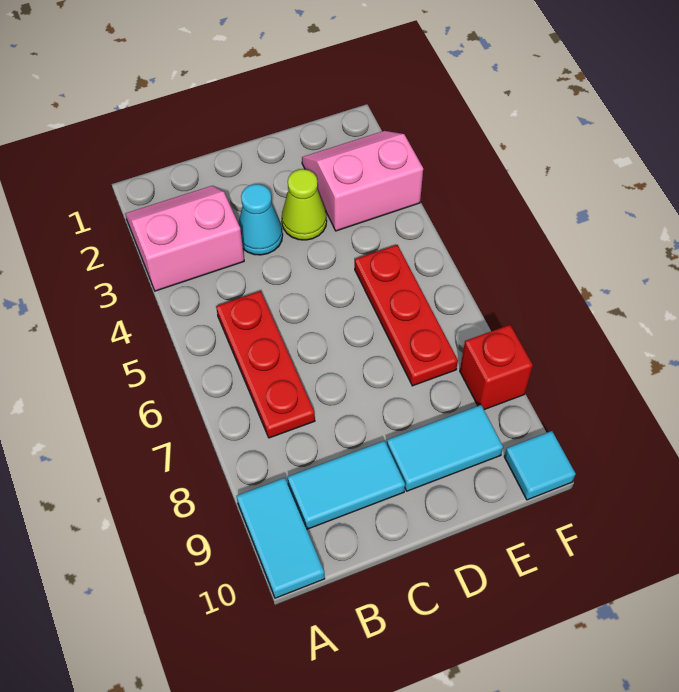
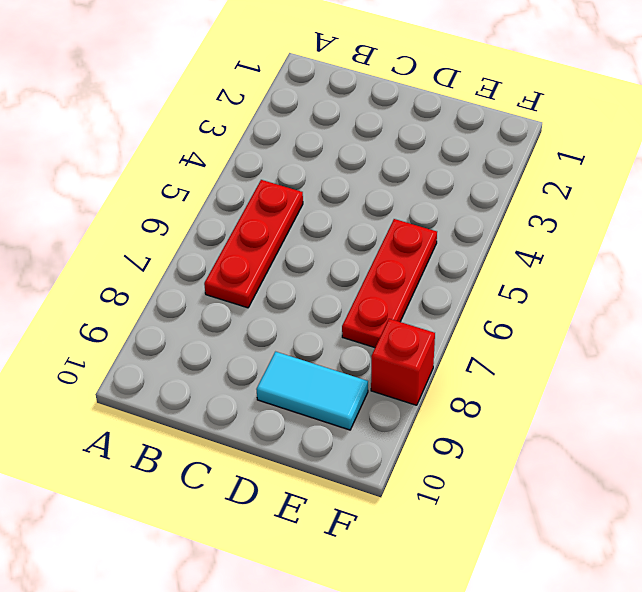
none -> pink 2x2 slope [125,186,244,291]
none -> cyan 1x2 tile [237,478,325,598]

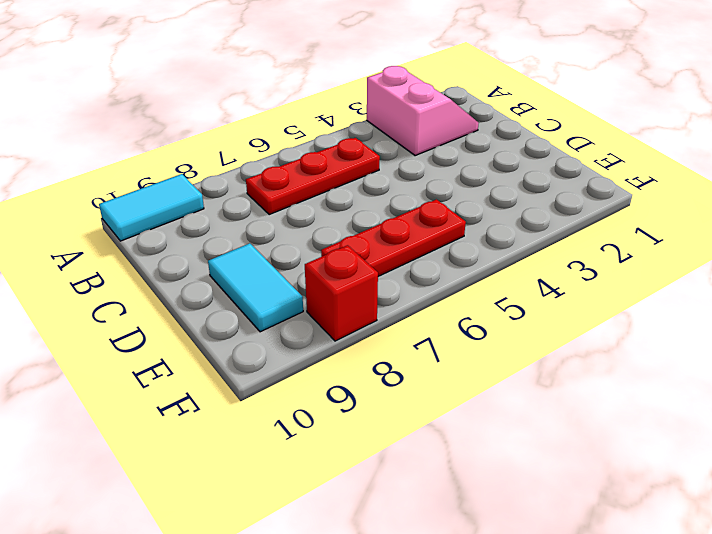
none -> cyan 1x2 tile [288,441,405,529]
none -> cyan 1x1 cone [238,184,283,255]

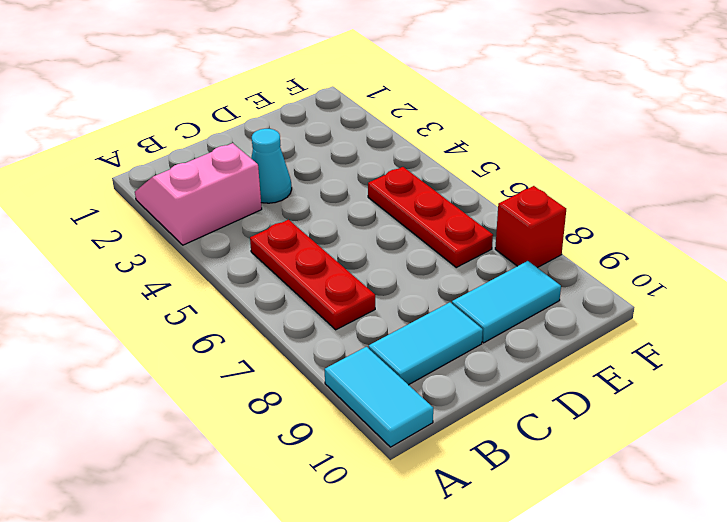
none -> lime 1x1 cone [282,169,327,240]
none -> pink 2x2 slope [302,131,423,231]

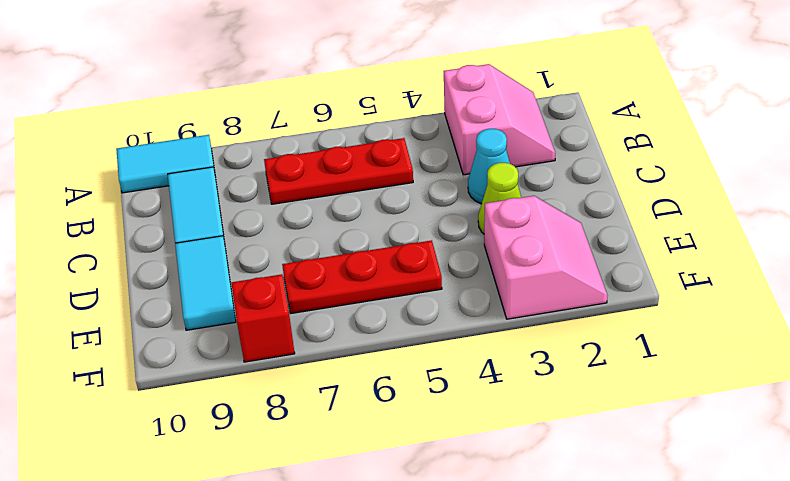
none -> cyan 1x1 tile [504,431,576,500]

